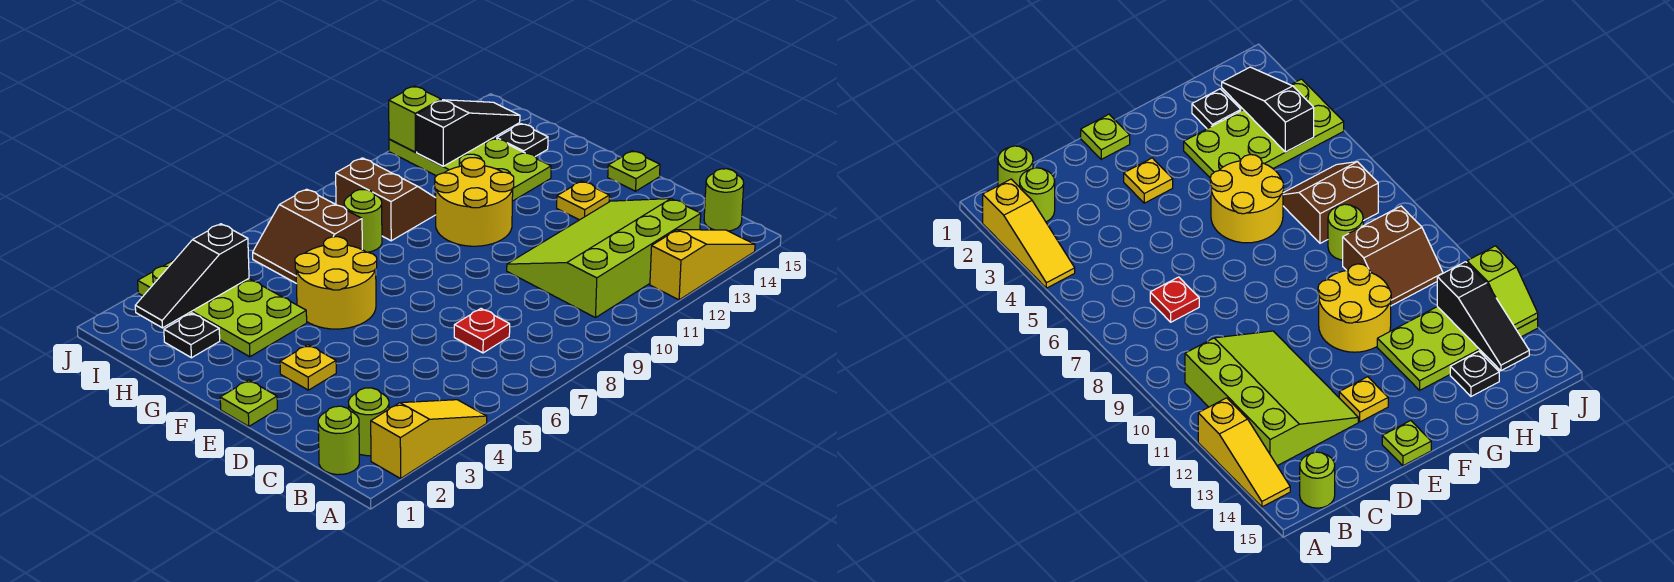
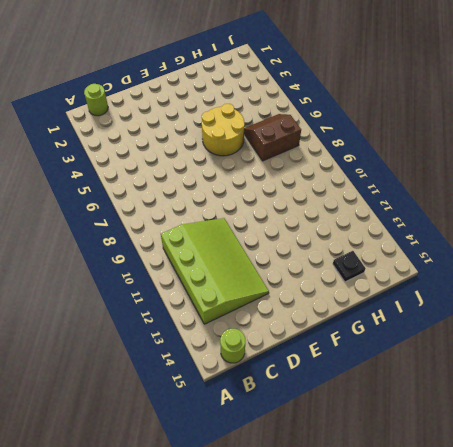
none -> yellow 1x3 slope [371,400,487,479]
none -> yellow 1x3 slope [650,230,755,300]
none -> lime 1x1 round brick [348,388,389,456]

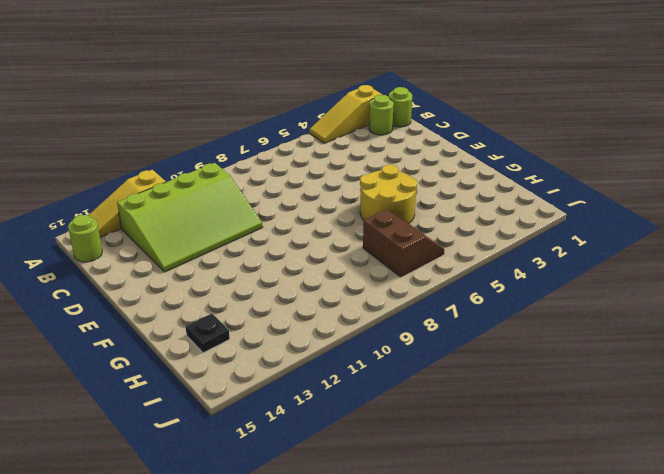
none -> red 1x1 plate [454,309,510,353]
none -> lime 1x1 plate [220,380,277,426]
none -> yellow 1x1 plate [280,345,336,390]

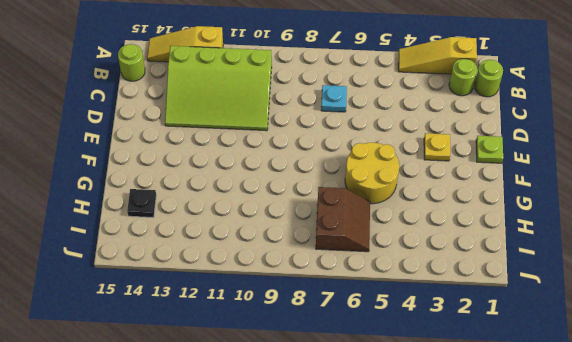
cyan 1x1 plate [321,85,347,112] -> red 1x1 plate [454,309,510,353]
none -> yellow 1x1 plate [557,181,609,220]
none -> lime 1x1 plate [608,151,660,191]
none -> yellow 2x2 round brick [435,158,514,246]

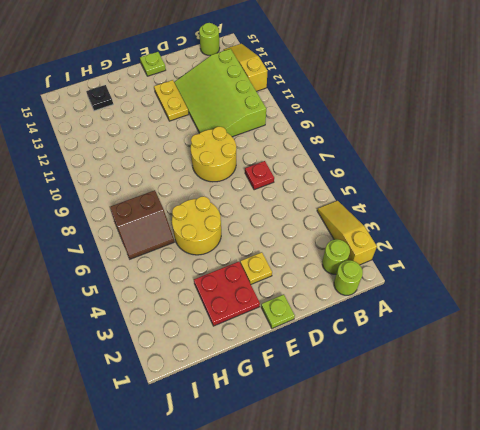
yellow 2x2 round brick [191,127,236,182] -> yellow 2x2 round brick moved to [435,158,514,246]
yellow 1x2 plate [154,80,189,121] -> yellow 1x1 plate [557,181,609,220]
red 2x2 plate [194,262,260,326] -> lime 2x4 plate [138,260,307,357]
none -> lime 2x4 plate [389,138,551,201]
none -> black 1x1 plate [164,313,220,358]
none -> lime 1x1 round brick [344,190,382,252]

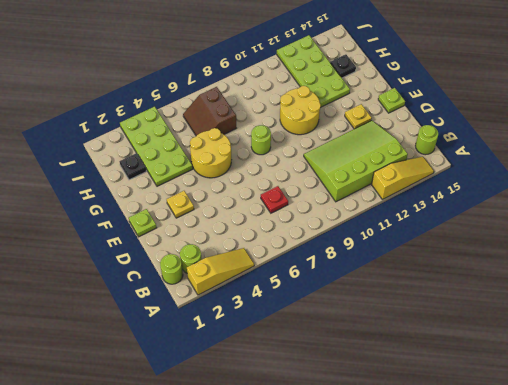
lime 1x1 round brick [251,125,271,155] -> lime 1x1 round brick moved to [344,190,382,252]
none -> brown 2x2 slope [336,158,436,241]
none -> black 1x3 slope [135,224,249,328]
none -> black 1x3 slope [417,100,520,166]

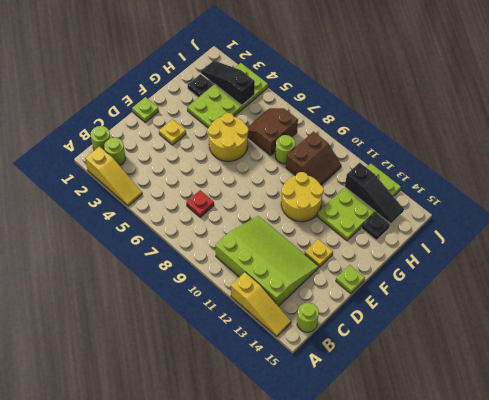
none -> lime 1x2 slope [389,86,442,152]

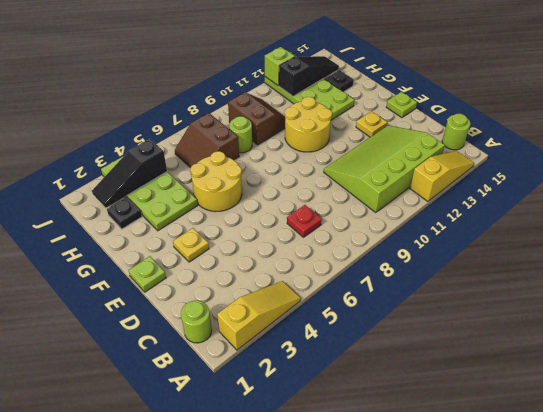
none -> lime 1x1 round brick [348,388,389,456]

